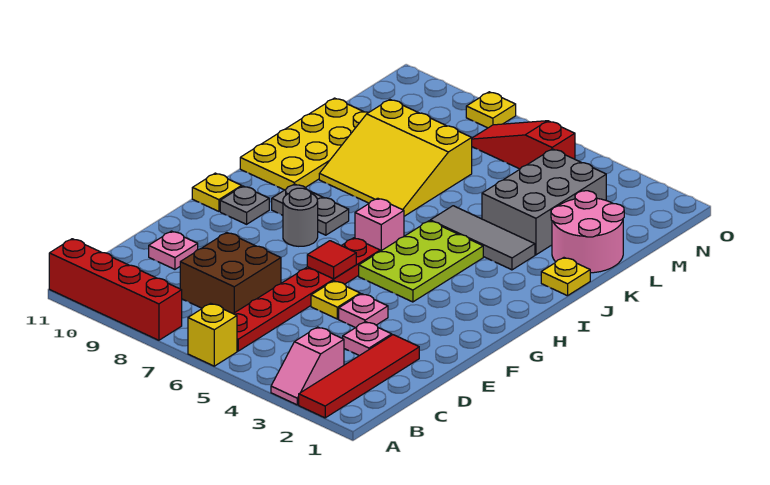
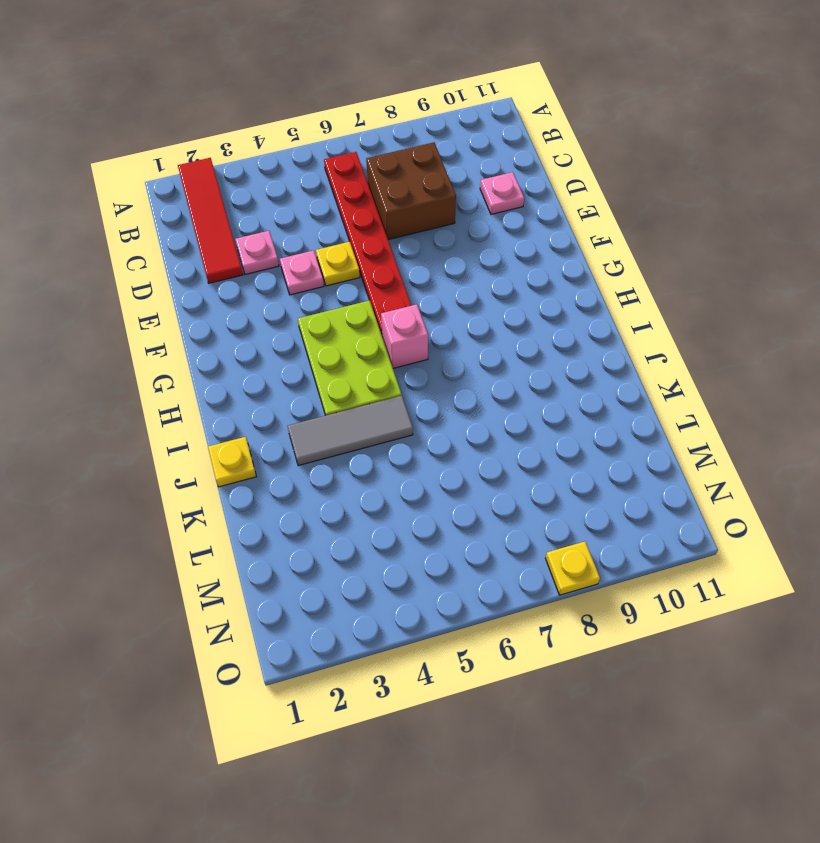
none -> pink 1x2 slope [271,327,344,405]
none -> yellow 1x1 brick [188,303,237,366]
none -> red 1x4 brick [49,239,182,340]

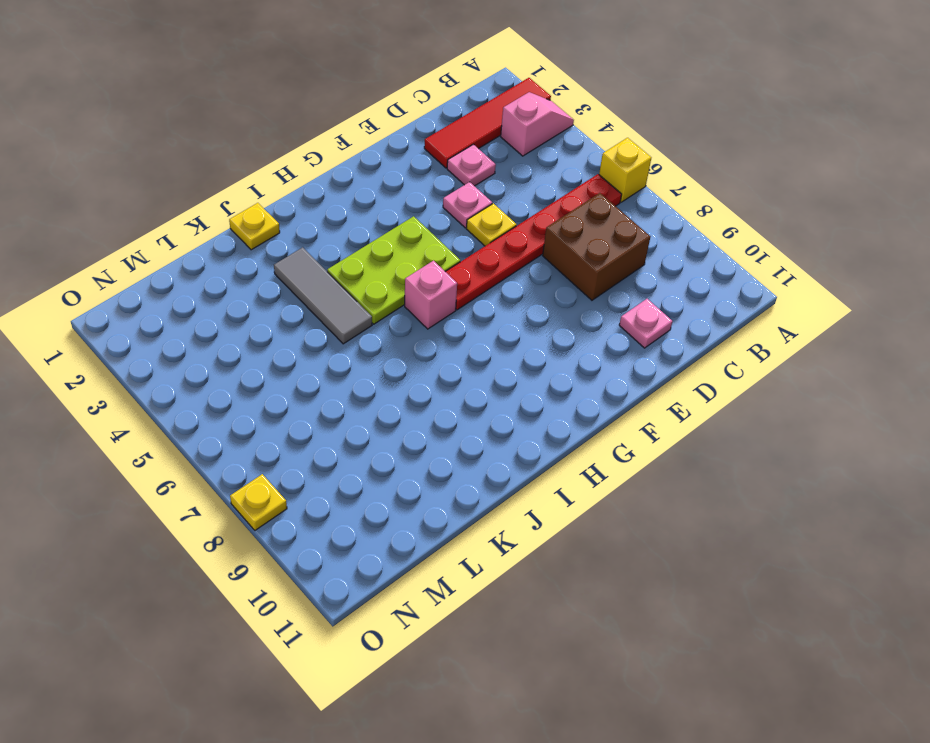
none -> red 1x4 brick [49,239,182,340]
none -> grey 1x1 round brick [283,188,318,246]
none -> grey 1x1 plate [220,186,269,224]

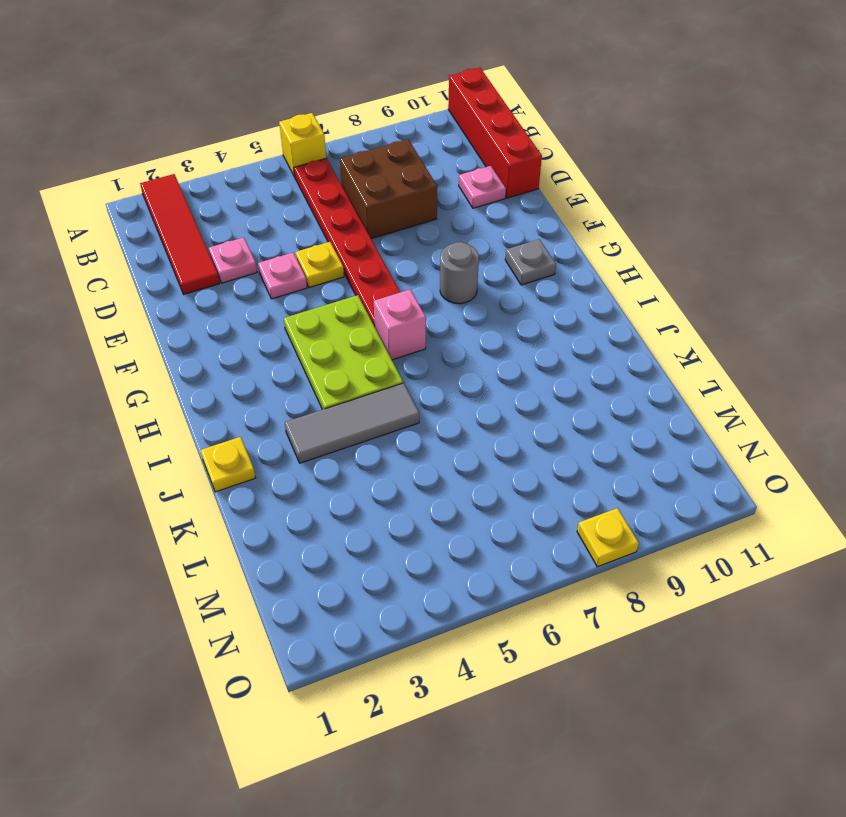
red 1x4 brick [448,68,542,198] -> red 1x4 brick turned to [49,239,182,340]
none -> pink 1x2 slope [271,327,344,405]
none -> yellow 1x1 plate [192,173,242,211]
none -> grey 1x2 plate [272,184,349,235]

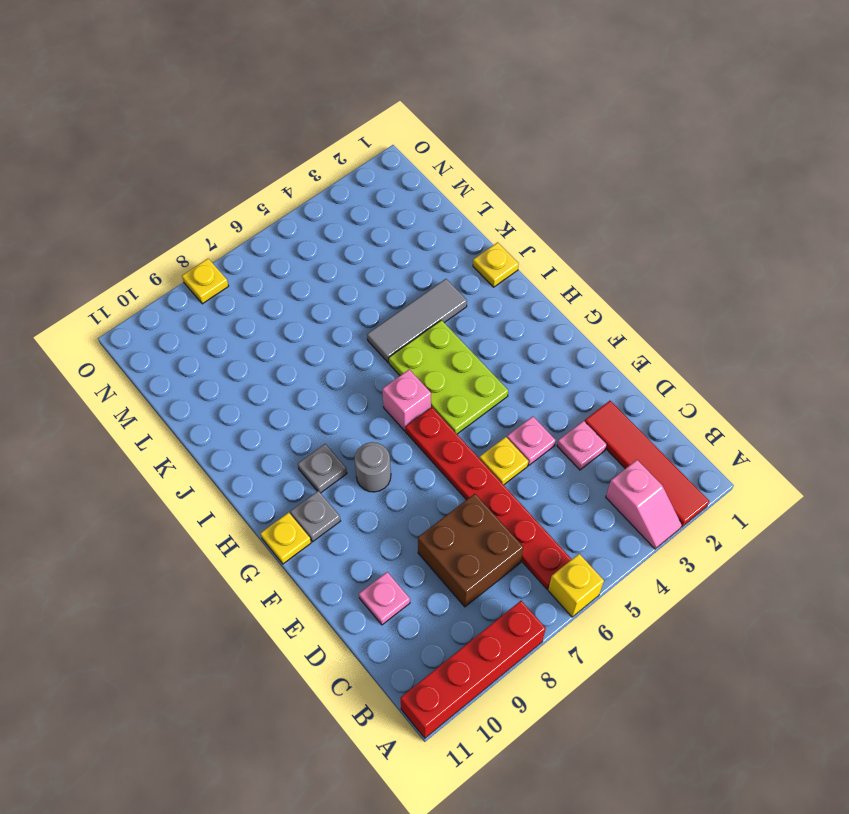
grey 1x1 plate [298,444,347,493] -> grey 1x2 plate [272,184,349,235]
none -> yellow 2x4 plate [240,98,368,190]
none -> yellow 3x3 slope [319,100,472,216]
none -> pink 2x2 round brick [551,191,624,273]

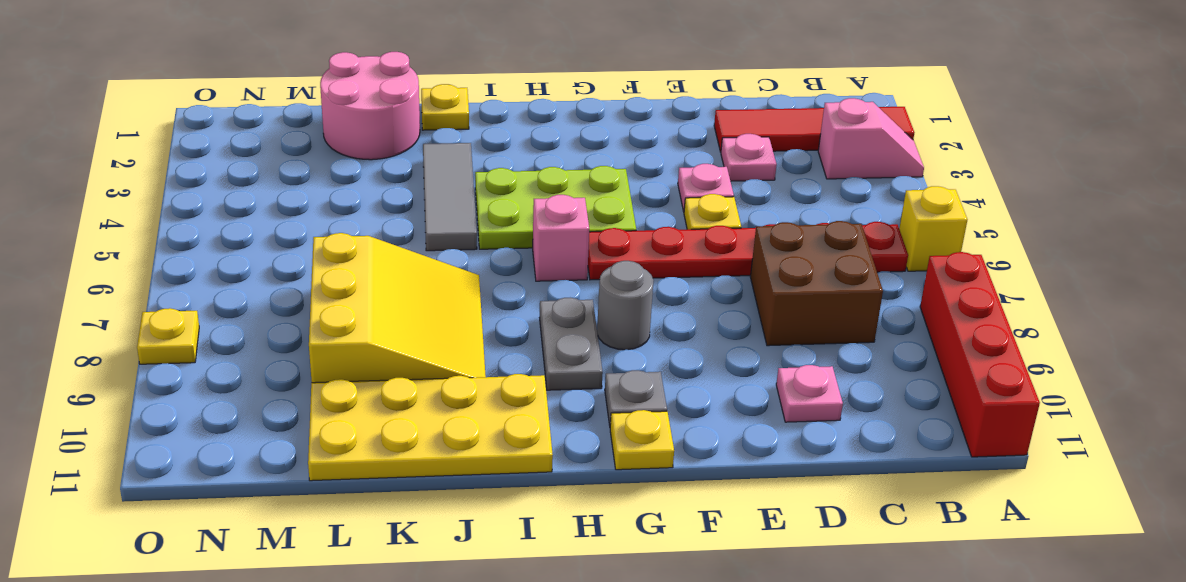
none -> grey 2x3 brick [482,149,606,255]
none -> red 1x3 slope [472,121,575,169]
none -> red 1x1 tile [307,241,356,279]

